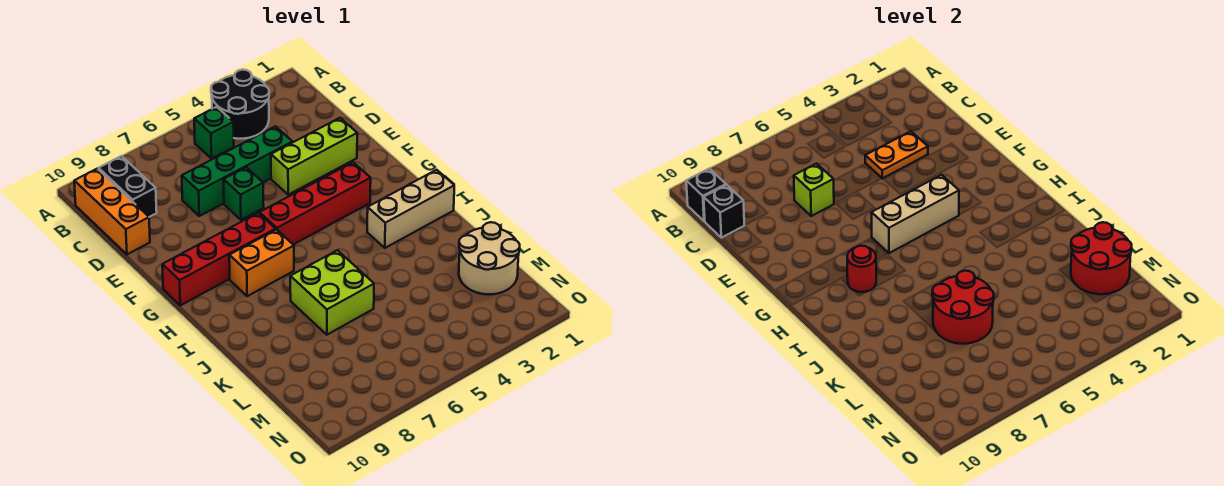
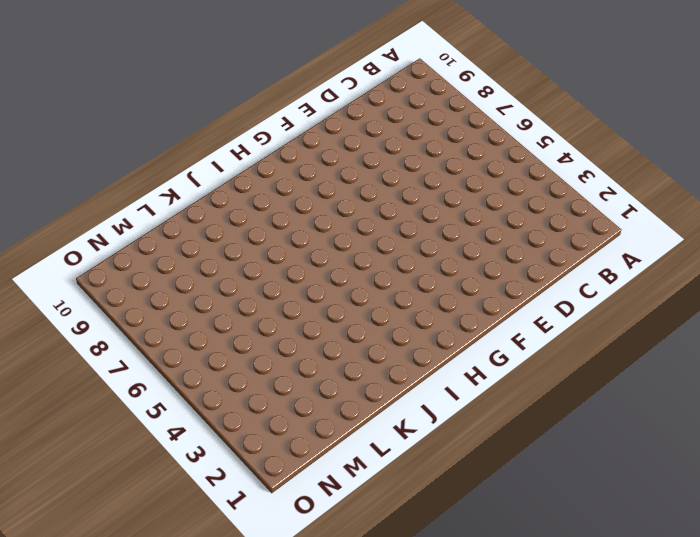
none -> black 2x2 round brick [211,70,269,139]
none -> green 1x1 brick [194,107,234,159]
none -> black 1x2 brick [99,156,157,217]

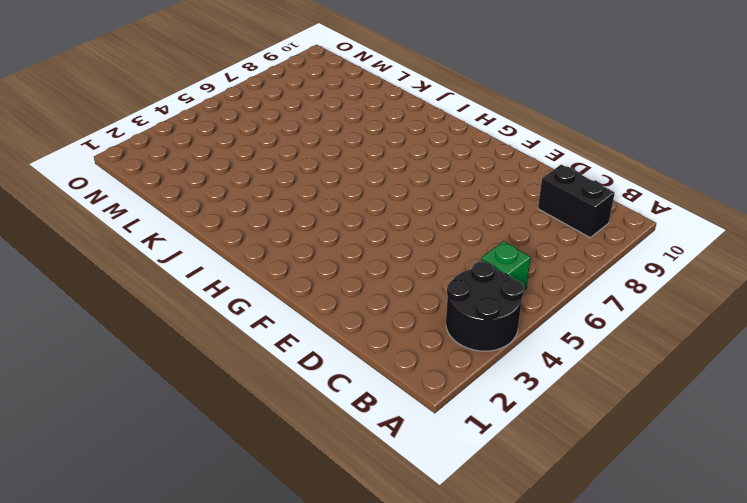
none -> orange 1x3 brick [74,169,150,254]
none -> green 1x4 brick [182,126,293,216]
none -> lime 1x3 brick [271,118,357,195]

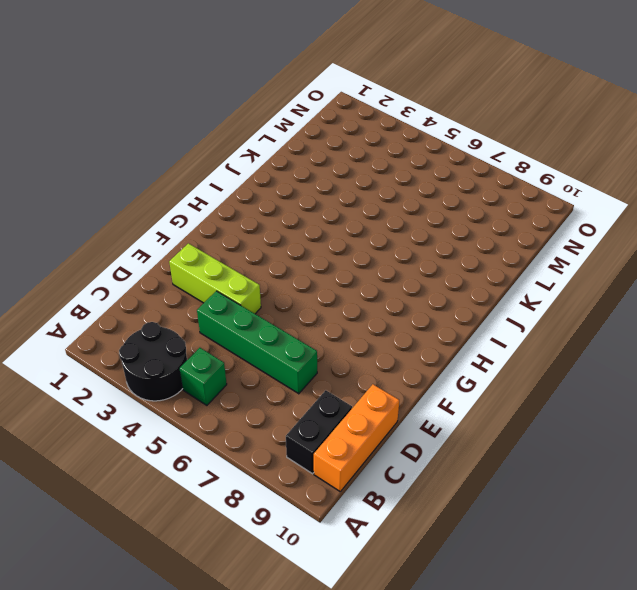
none -> green 1x1 brick [223,167,264,220]
none -> red 1x4 brick [259,162,371,245]
none -> red 1x4 brick [162,213,276,305]

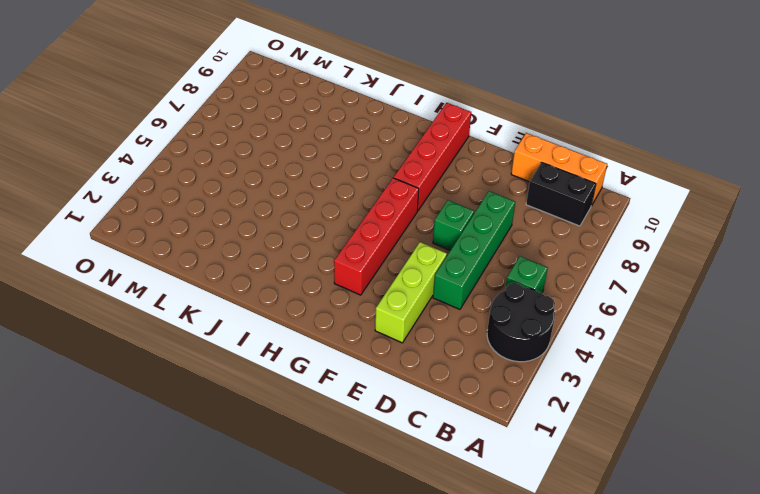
none -> orange 1x2 brick [229,230,294,296]
none -> tan 1x3 brick [367,170,454,248]
none -> lime 2x2 brick [290,250,374,335]

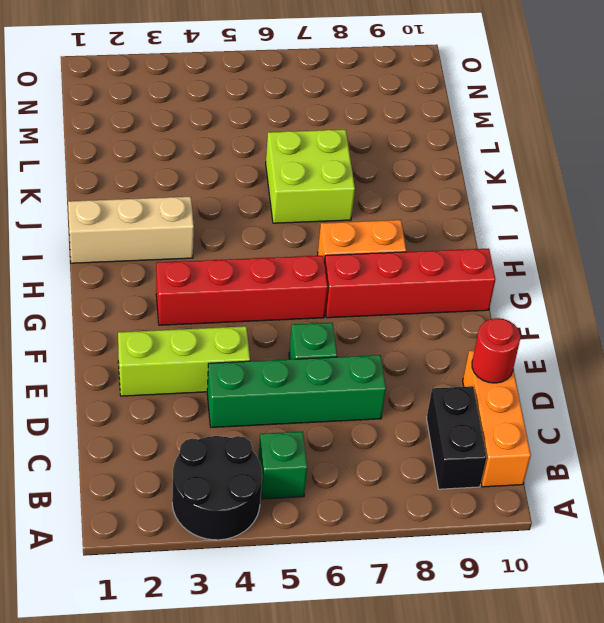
red 1x1 round brick [472,318,520,383] -> red 1x1 round brick moved to [847,246,876,292]
none -> tan 2x2 round brick [459,222,520,294]
none -> black 1x1 brick [686,169,726,221]
none -> black 1x1 brick [704,185,744,238]

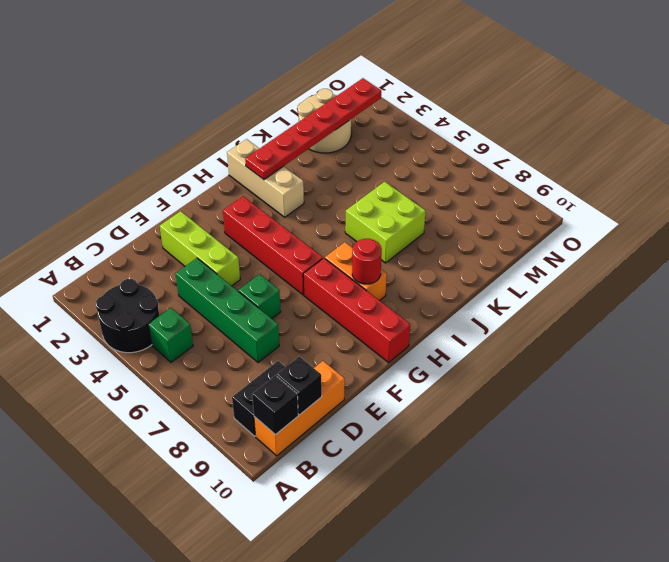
red 1x6 plate [245,78,381,180] -> red 2x2 round brick [1071,222,1132,294]
none -> orange 1x2 plate [865,131,928,178]
none -> lime 1x1 brick [794,164,834,216]
none -> tan 1x3 brick [871,175,959,253]

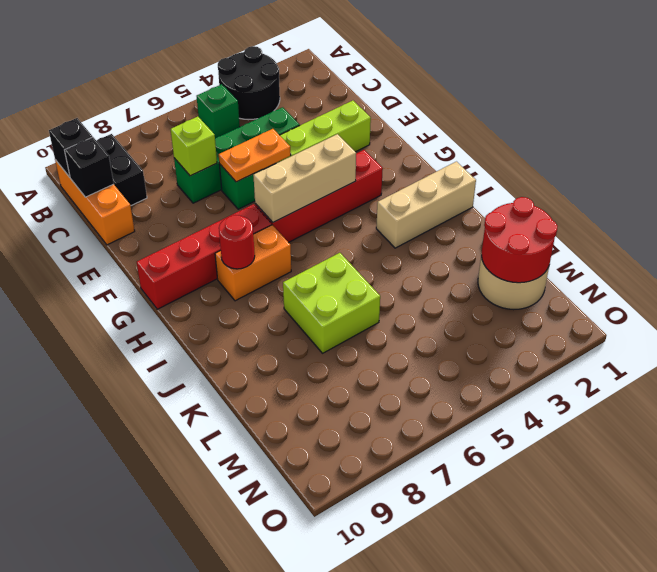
orange 1x2 plate [219,129,291,182] -> orange 1x2 plate moved to [865,131,928,178]
none -> red 2x2 round brick [932,271,994,344]

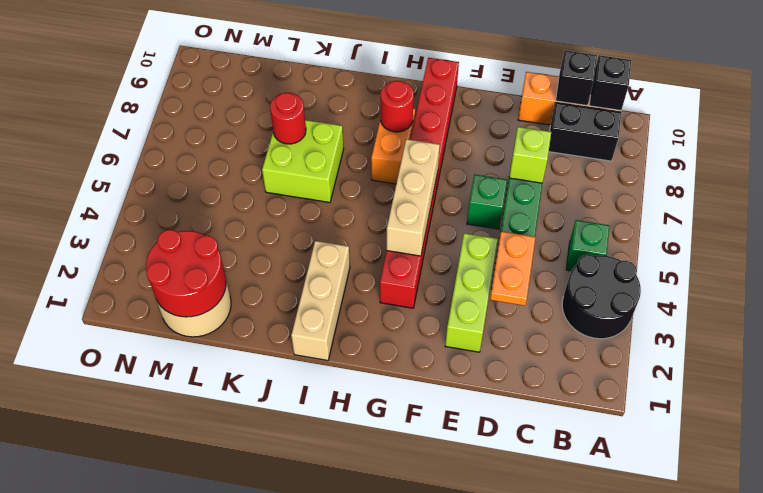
red 1x1 round brick [270,93,306,144] -> red 2x2 round brick [932,271,994,344]

